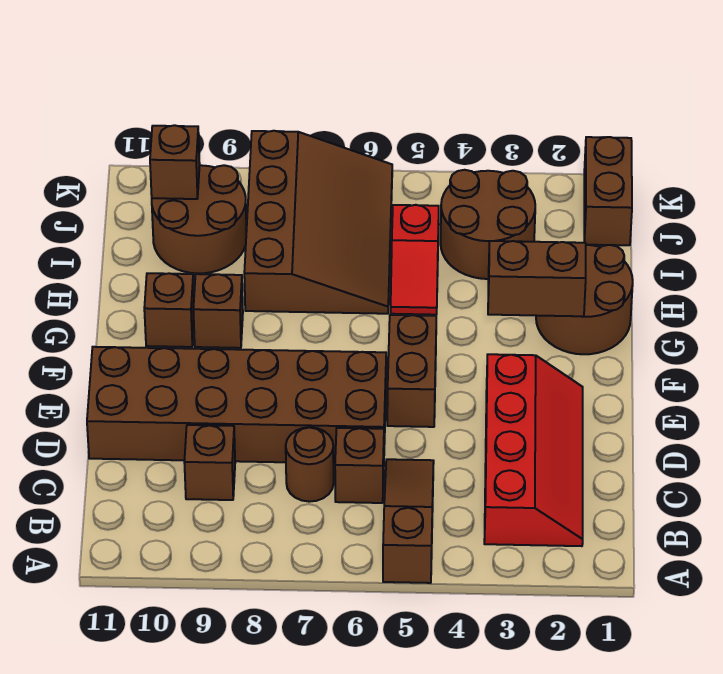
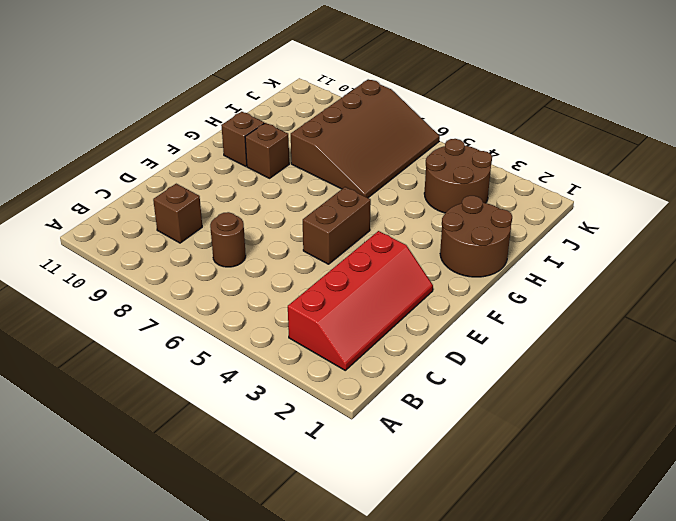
none -> brown 1x3 slope [383,459,434,583]
none -> brown 1x1 brick [335,428,384,503]
none -> brown 2x6 brick [87,347,386,463]

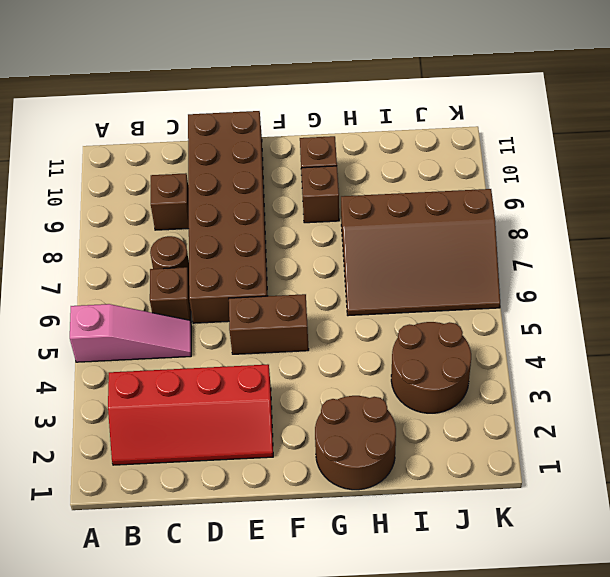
pink 1x3 slope [70,304,191,362] -> brown 1x3 slope [383,459,434,583]
none -> red 1x2 slope [391,205,439,315]
none -> brown 2x2 round brick [152,165,246,274]
none -> brown 1x2 brick [584,137,632,245]

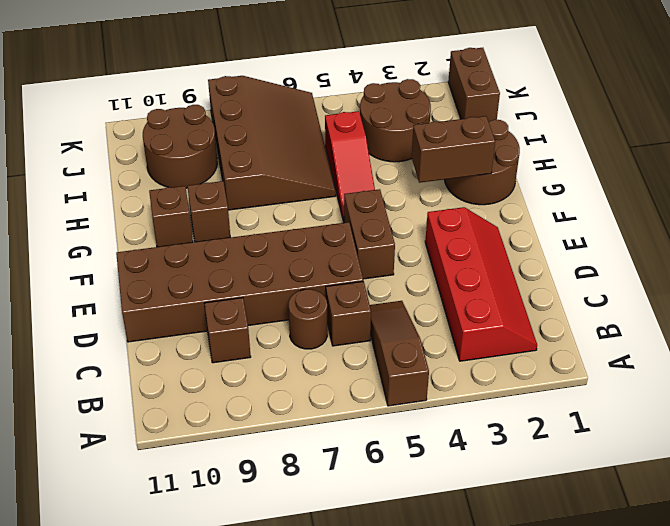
red 1x3 slope [325,111,375,222] -> red 1x2 slope [391,205,439,315]
none -> brown 1x1 brick [150,125,200,199]

